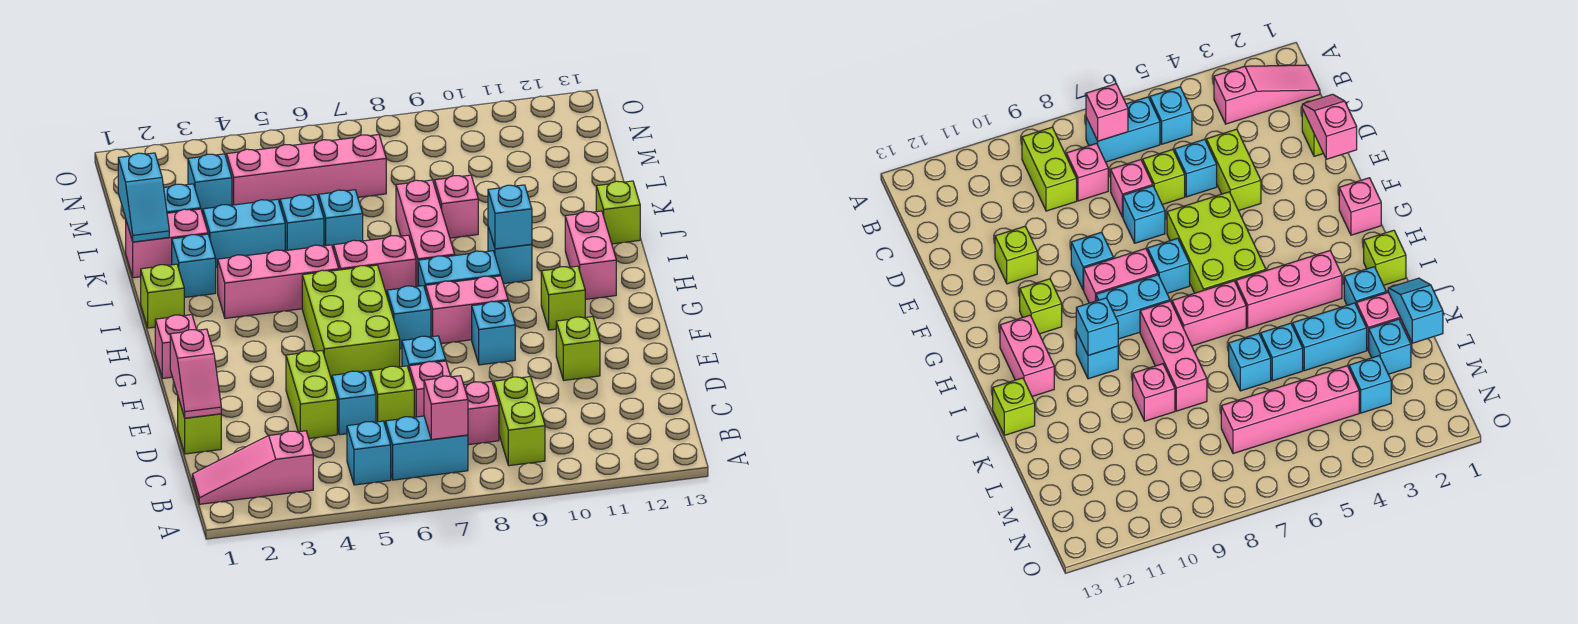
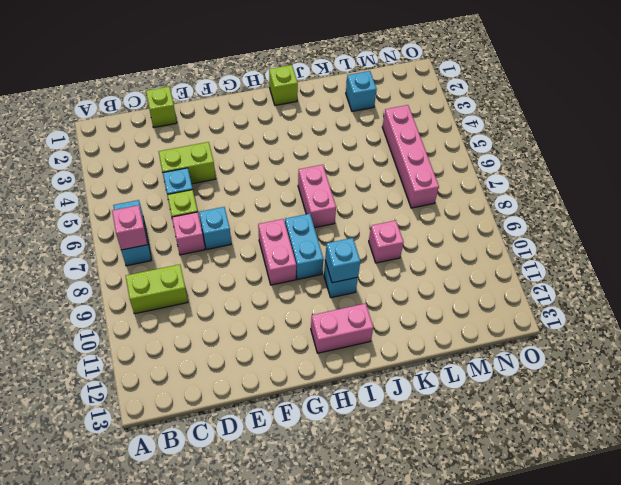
none -> pink 1x3 slope [192,431,313,504]
none -> cyan 1x1 brick [347,421,391,485]
none -> pink 1x1 brick [464,381,499,445]
none -> lime 1x1 brick [556,317,600,380]

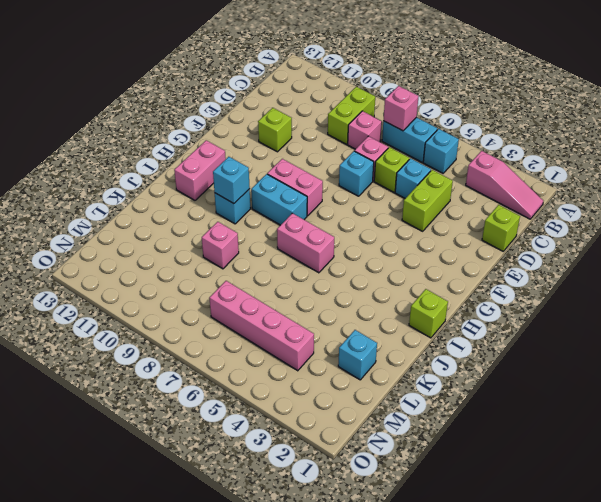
none -> lime 2x3 brick [302,265,400,380]
none -> cyan 1x1 brick [472,301,515,365]
none -> pink 1x1 brick [155,315,197,378]
none -> cyan 1x1 brick [387,286,431,349]

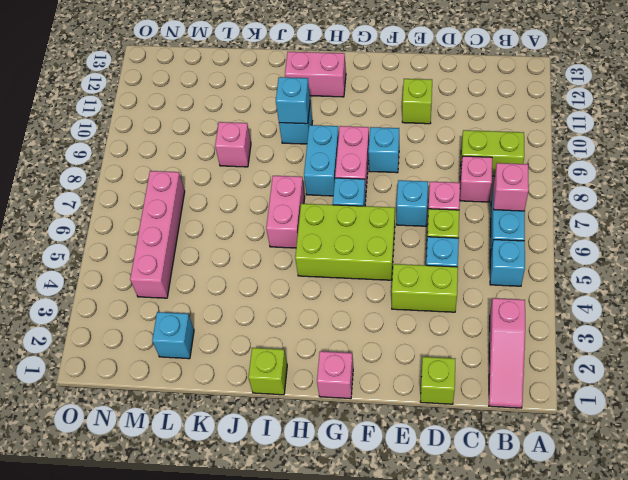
none -> lime 1x1 brick [541,266,585,330]
none -> pink 1x3 brick [218,245,339,318]
none -> pink 1x3 brick [396,180,455,286]
none -> cyan 1x1 brick [172,234,216,297]

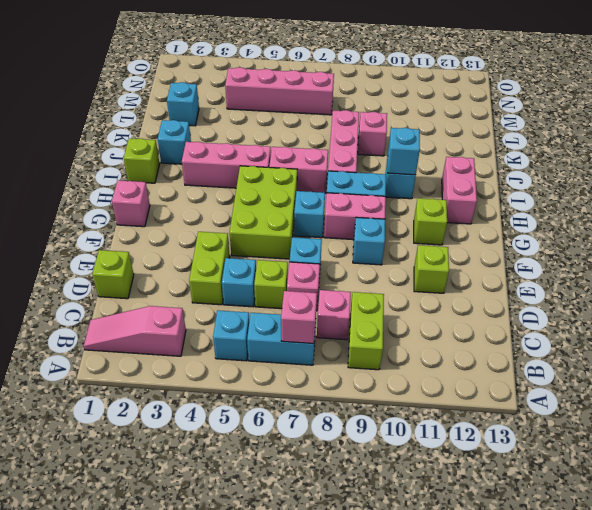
none -> lime 1x1 brick [596,181,640,244]
none -> pink 1x2 brick [126,209,208,278]
none -> cyan 1x2 brick [203,199,285,267]
none -> cyan 1x1 brick [280,195,324,251]

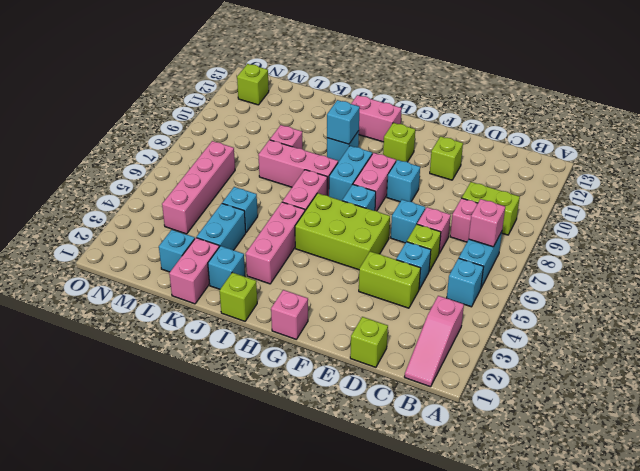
lime 1x1 brick [237,64,269,105] -> lime 1x1 brick moved to [596,181,640,244]
none -> cyan 1x1 brick [319,190,363,251]
none -> cyan 1x1 brick [188,154,232,214]
none -> pink 1x2 slope [170,329,221,418]
none -> cyan 1x2 slope [118,153,169,242]

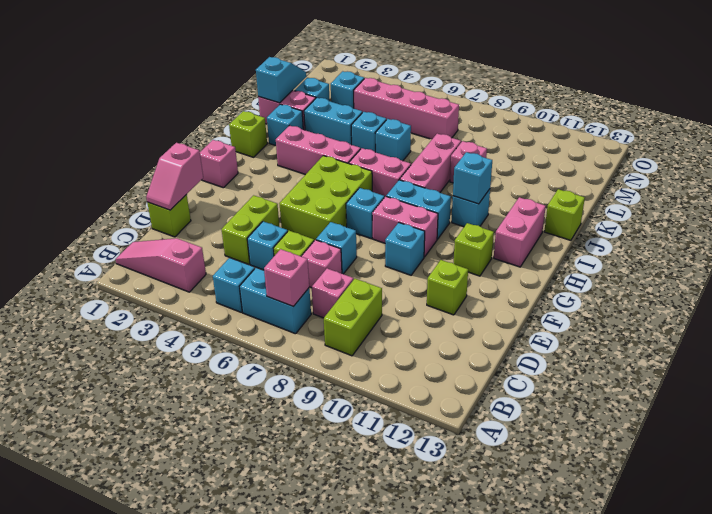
cyan 1x2 slope [256,57,306,103] -> cyan 1x2 slope turned to [118,153,169,242]

